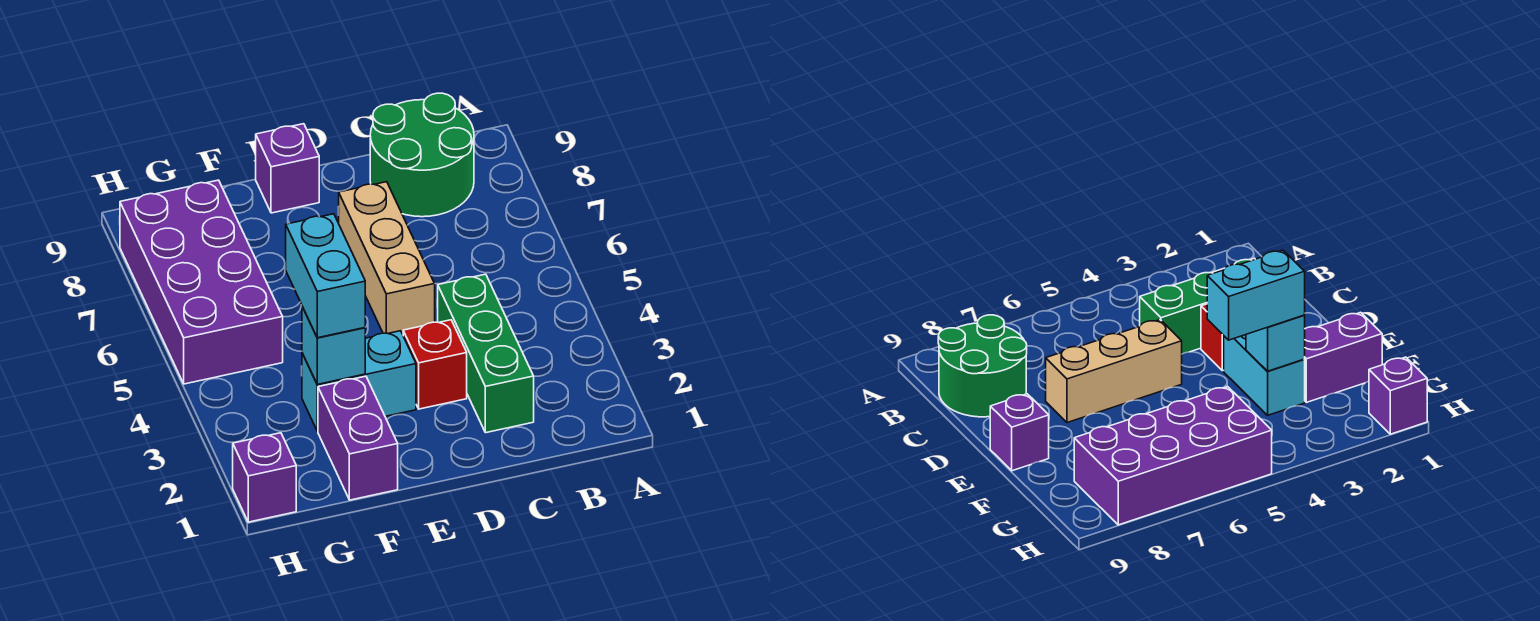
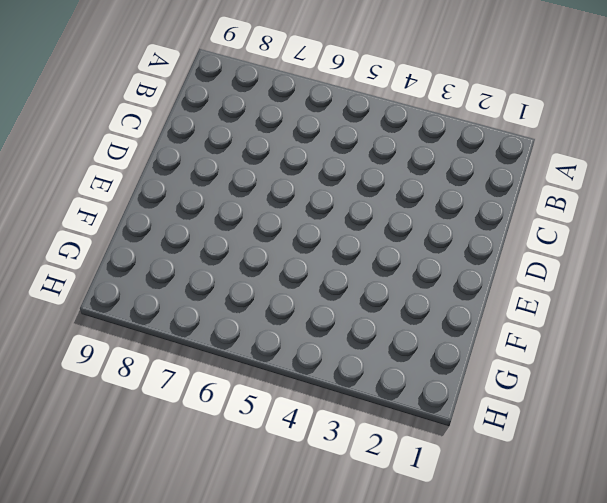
none -> green 2x2 round brick [370,93,474,217]
none -> green 1x3 brick [437,274,534,433]

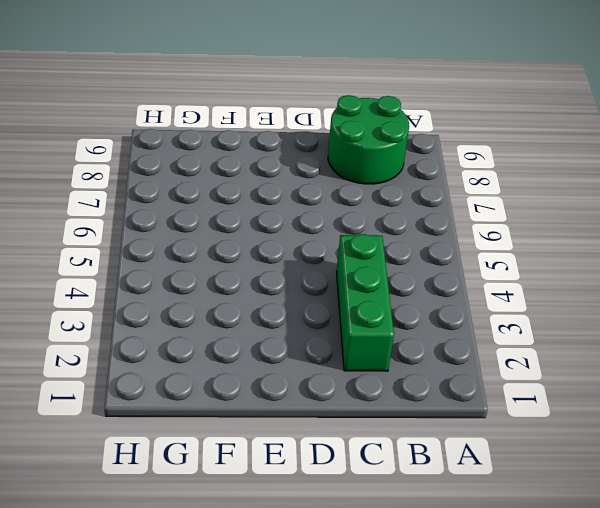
none -> red 1x1 brick [403,320,467,409]
none -> tan 1x3 brick [338,182,435,334]

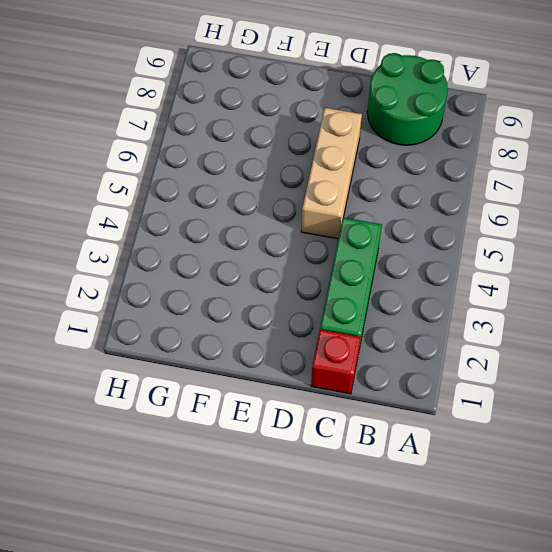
red 1x1 brick [311,329,361,394] -> red 1x1 brick moved to [403,320,467,409]
none -> cyan 1x2 brick [302,331,416,431]
none -> purple 1x1 brick [256,124,319,213]

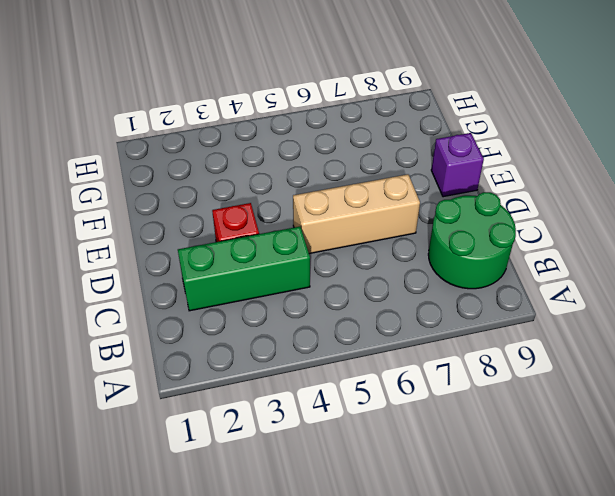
none -> cyan 1x2 brick [302,331,416,431]
none -> purple 1x2 brick [318,376,398,500]

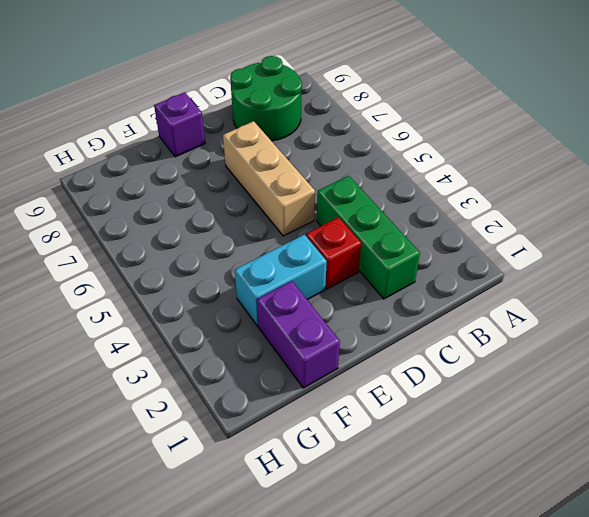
none -> purple 2x4 brick [120,180,283,384]
none -> purple 1x1 brick [233,433,296,522]

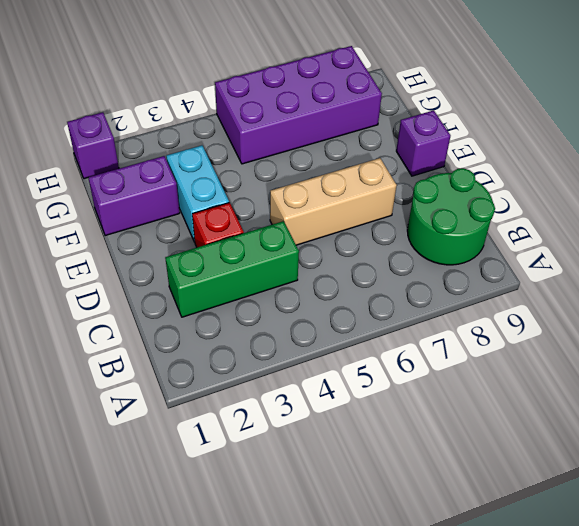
none -> cyan 1x1 brick [302,307,365,384]
none -> cyan 1x2 brick [286,214,365,338]

